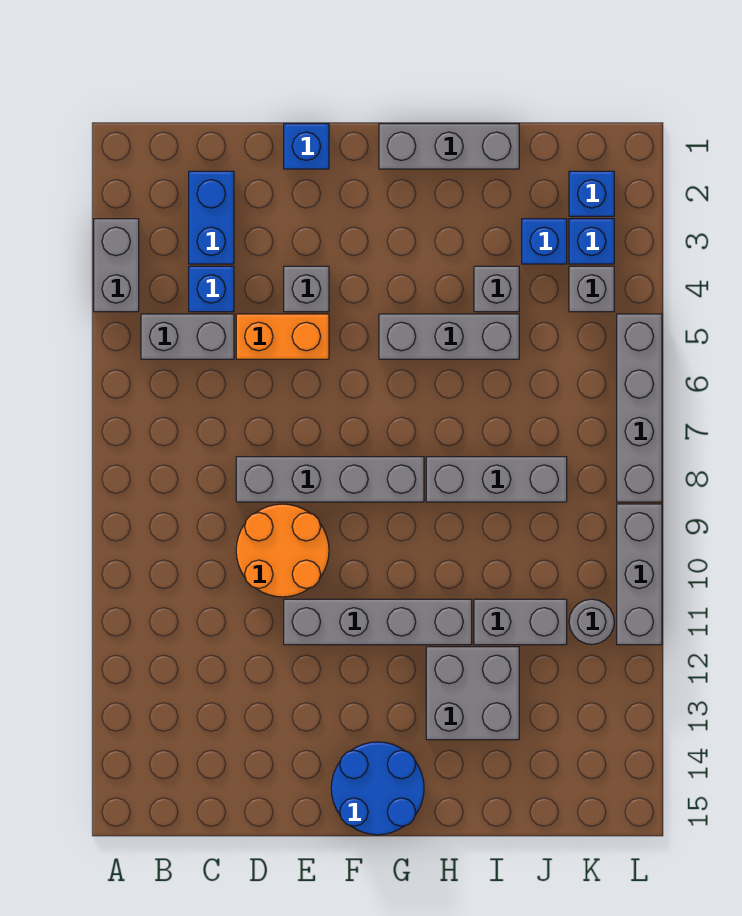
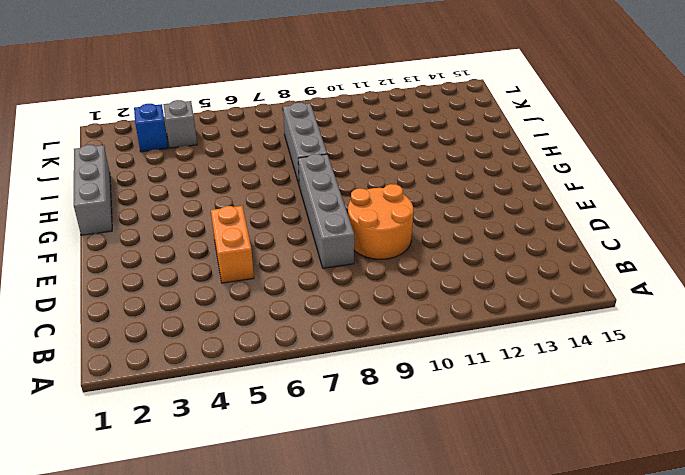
none -> grey 1x2 brick [94,219,139,312]
none -> grey 1x2 brick [141,314,234,359]
none -> blue 1x2 brick [189,171,234,264]

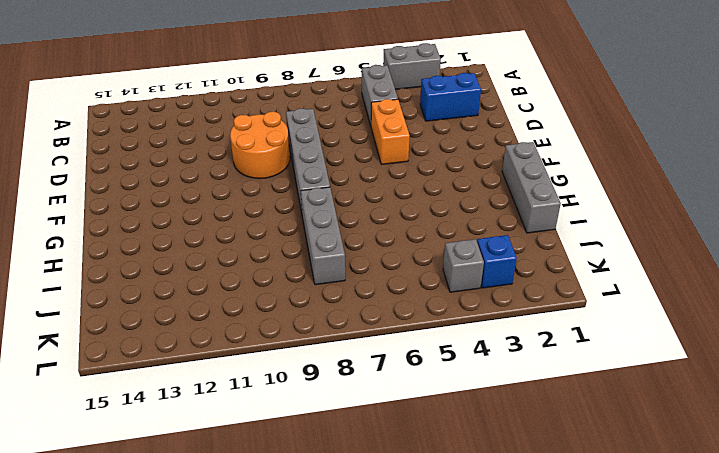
none -> blue 1x1 brick [189,266,234,312]
none -> blue 1x1 brick [284,124,329,169]
none -> grey 1x1 brick [284,266,329,312]

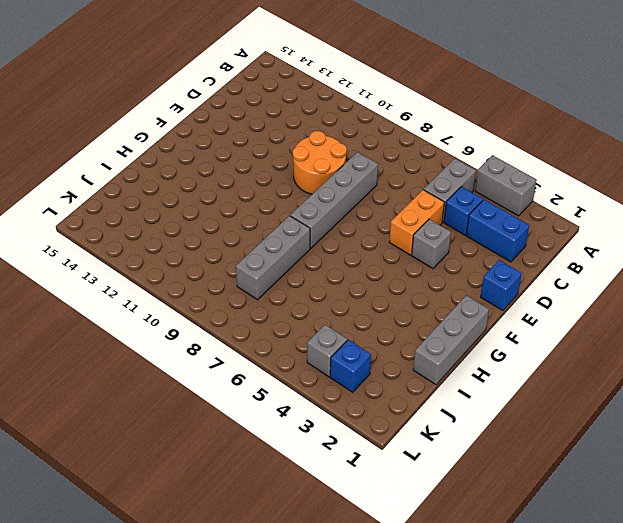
none -> grey 1x4 brick [284,599,472,645]
none -> blue 2x2 round brick [331,742,424,835]
none -> grey 1x3 brick [379,314,519,359]

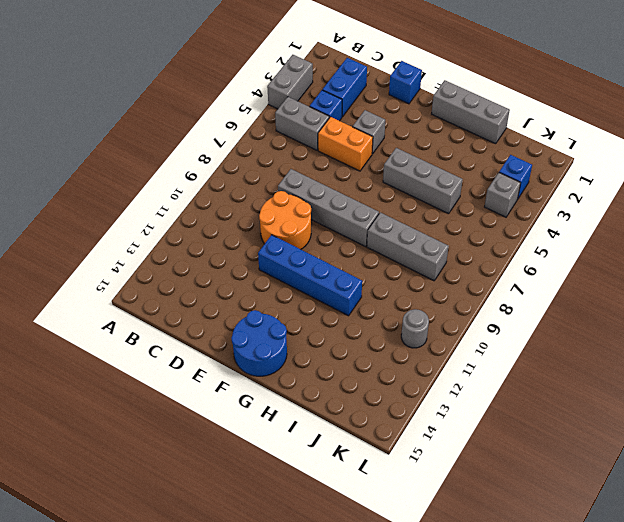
blue 1x4 brick [258,235,362,316] -> grey 1x4 brick [284,599,472,645]
none -> grey 2x2 brick [426,647,519,740]
none -> grey 1x1 brick [474,266,519,312]
none -> grey 1x2 brick [474,599,567,645]

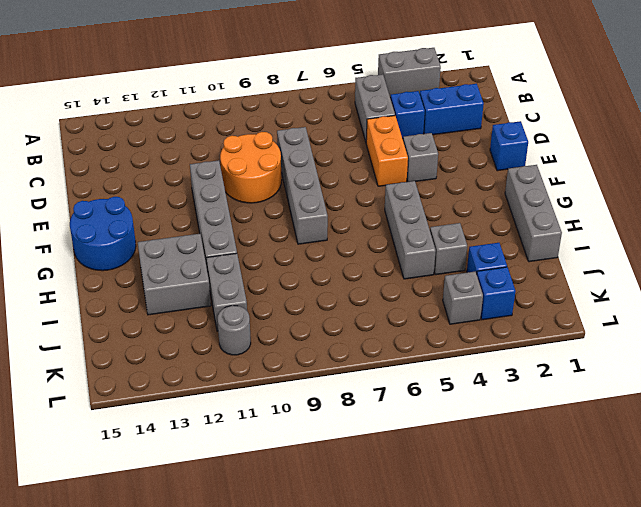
none -> grey 1x3 brick [426,457,567,502]
none -> blue 1x1 brick [569,171,614,216]
none -> grey 1x4 brick [617,314,662,502]

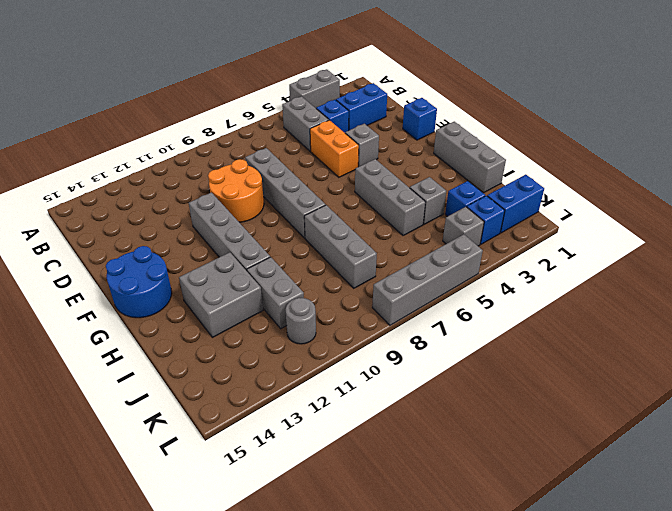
blue 1x2 brick [487,175,544,233] -> blue 1x1 brick [569,171,614,216]
none -> grey 1x3 brick [617,504,662,645]

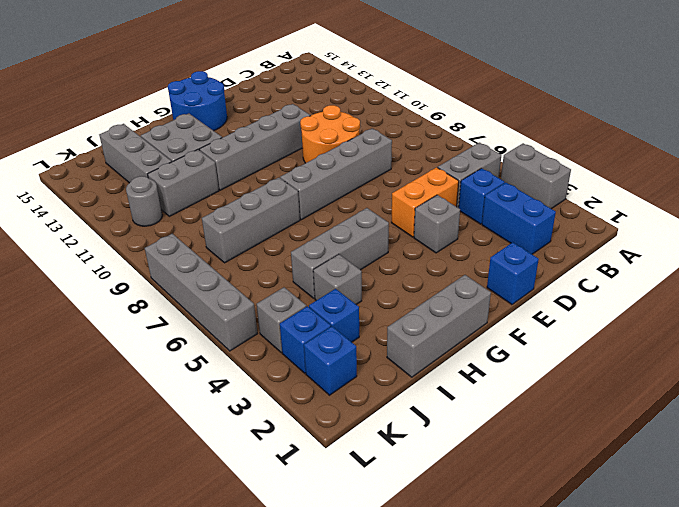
grey 1x3 brick [99,124,172,183] -> grey 1x3 brick moved to [617,504,662,645]

